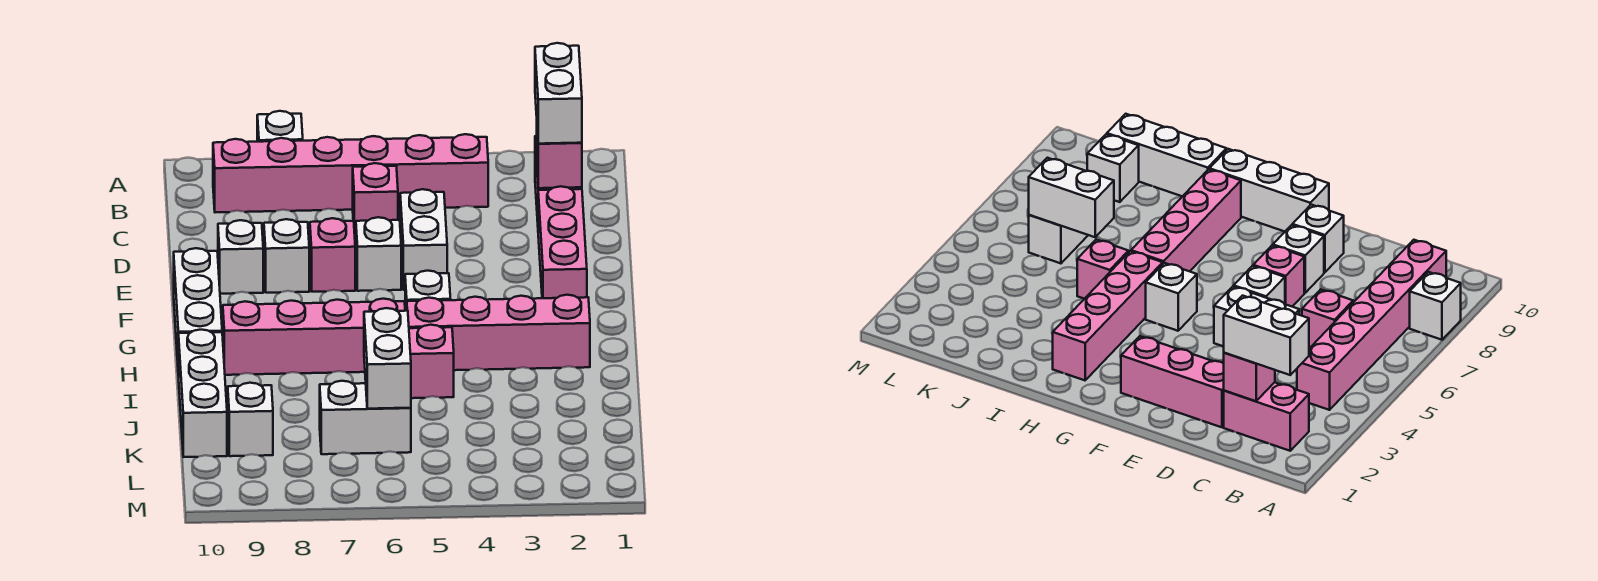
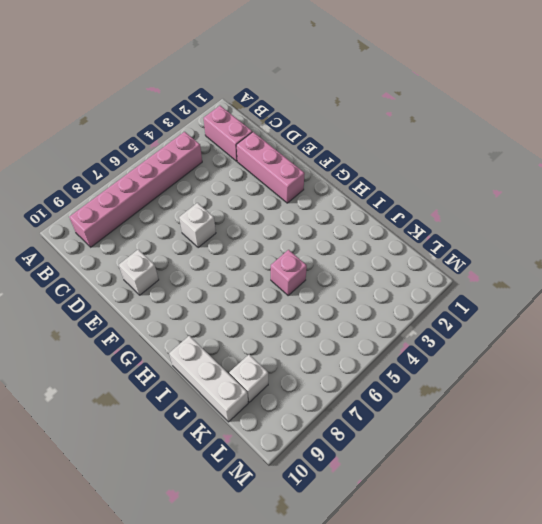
none -> white 1x1 brick [257,111,303,142]
none -> pink 1x1 brick [353,163,398,237]
none -> white 1x2 brick [400,189,447,290]

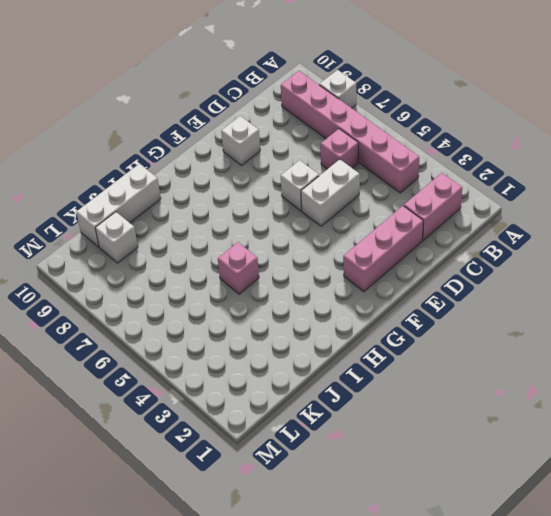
none -> pink 1x1 brick [310,218,355,292]
none -> white 1x1 brick [264,219,309,293]
none -> white 1x3 brick [174,248,222,376]

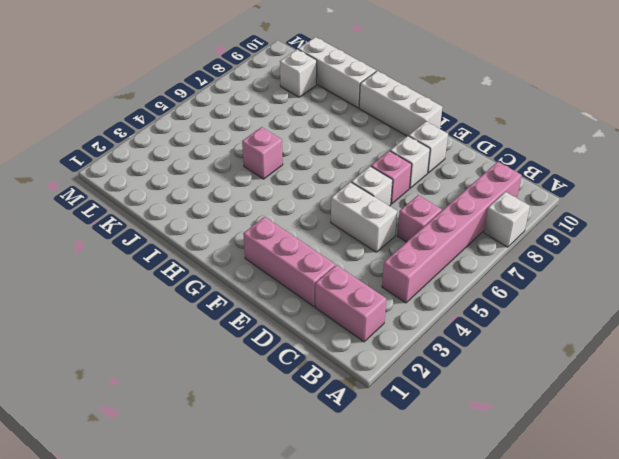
none -> white 1x1 brick [405,271,451,311]
none -> pink 1x4 brick [407,295,590,370]
none -> pink 1x4 brick [223,299,405,375]

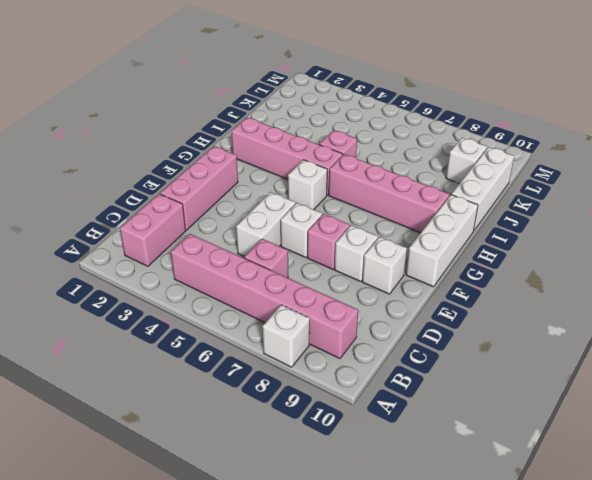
none -> white 1x2 brick [320,381,411,454]
none -> pink 1x1 brick [537,132,582,188]
none -> white 1x2 brick [364,308,411,409]

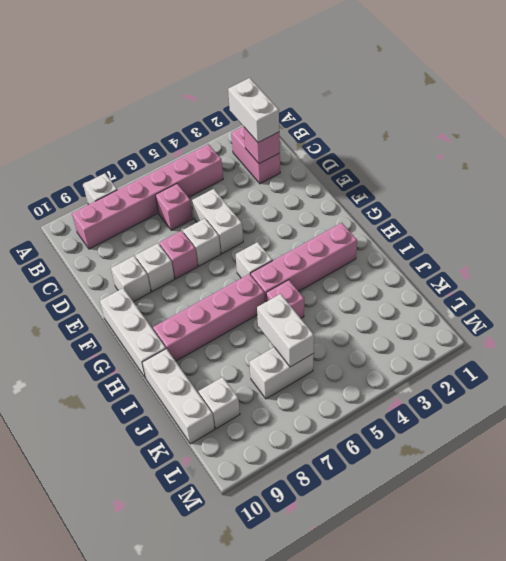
none -> pink 1x3 brick [538,186,587,298]

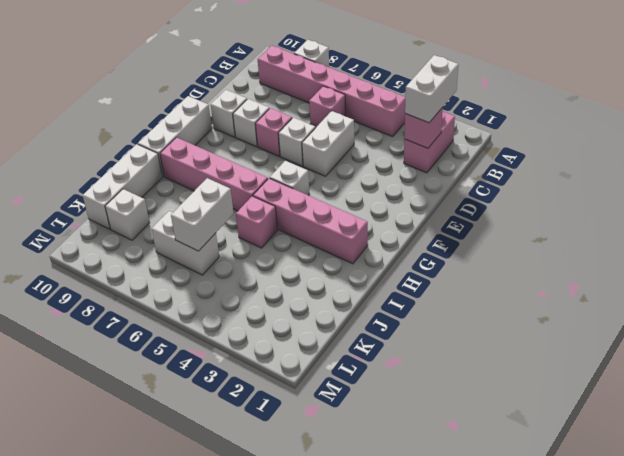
none -> pink 1x3 brick [538,186,587,298]

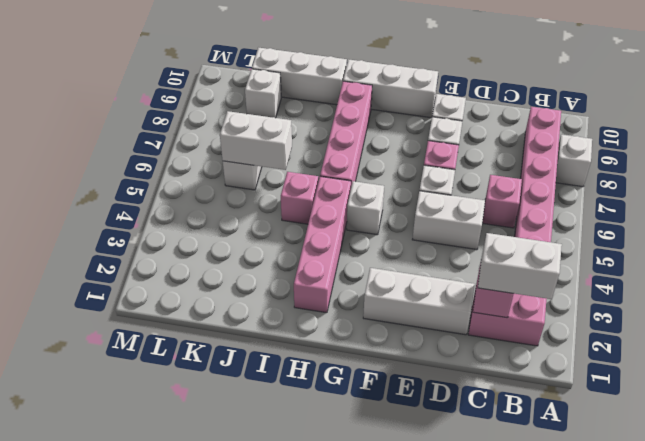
white 1x3 brick [363,268,475,335] -> pink 1x3 brick [538,186,587,298]

